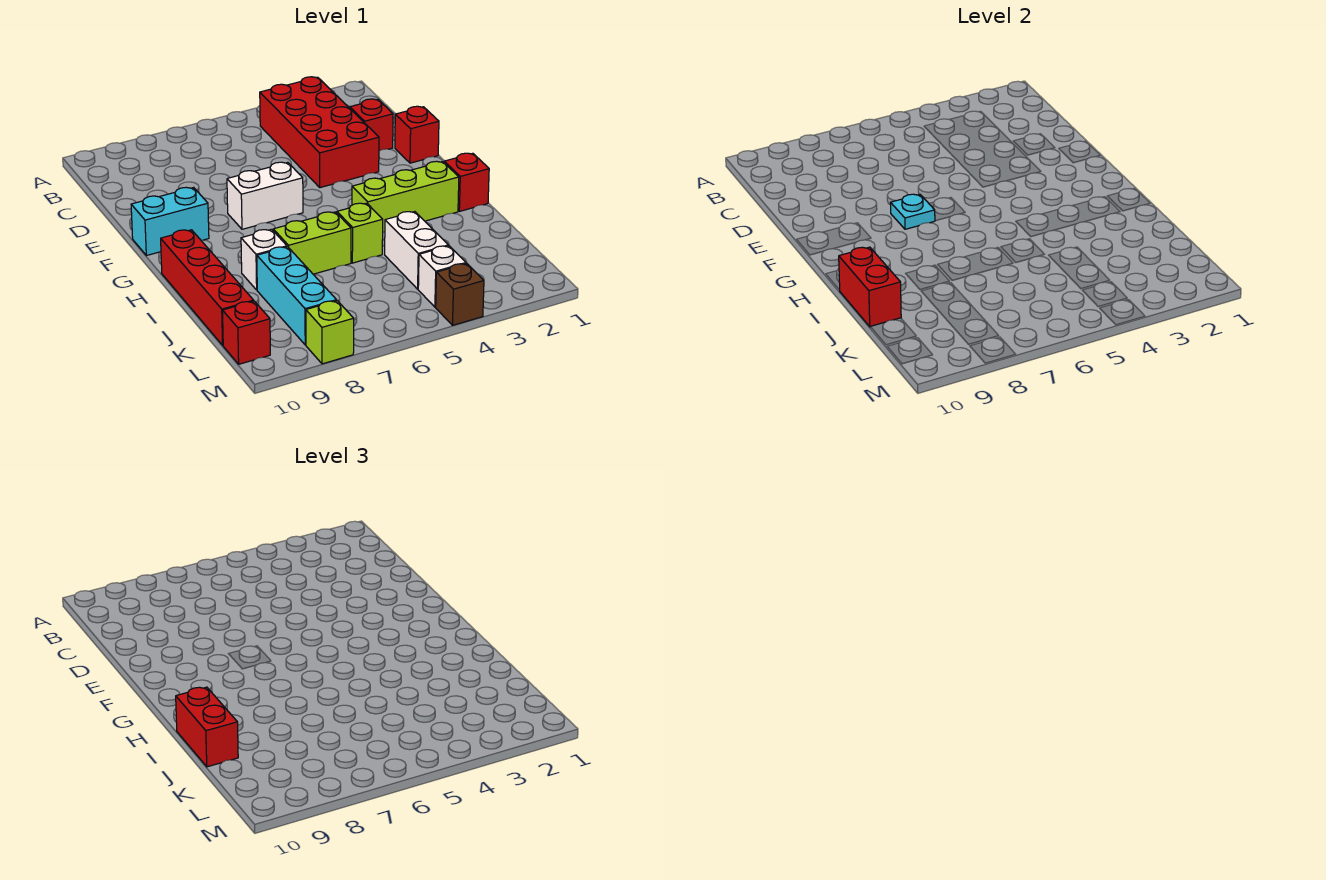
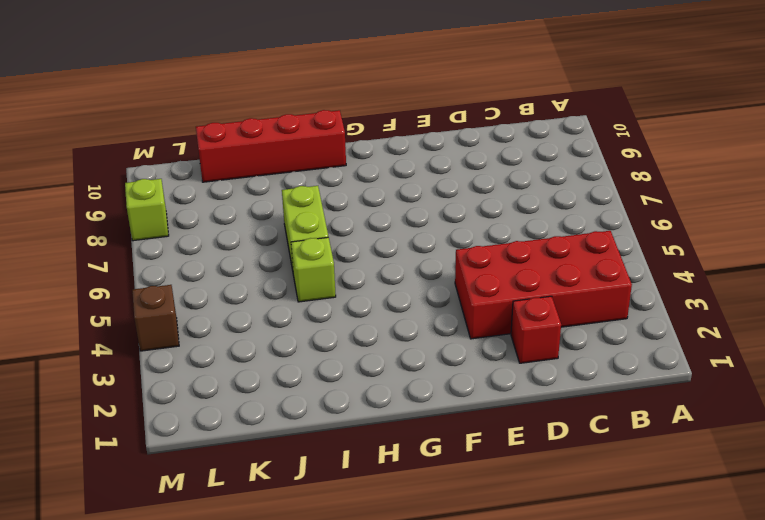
none -> red 1x1 brick [395,106,439,163]
none -> white 1x2 brick [227,162,303,229]
none -> cyan 1x2 brick [131,187,209,256]

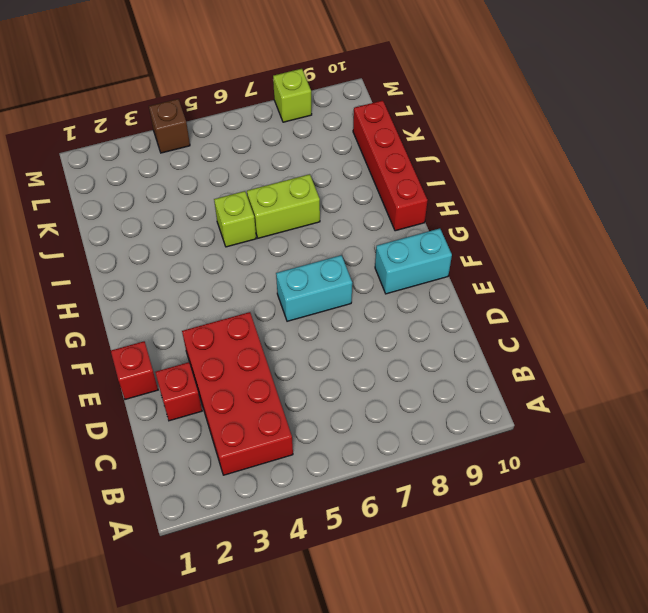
cyan 1x2 brick [276,255,352,321] -> white 1x2 brick [227,162,303,229]
none -> red 1x1 brick [444,153,489,211]
none -> lime 1x3 brick [352,161,459,232]
none -> white 1x1 brick [241,229,287,290]

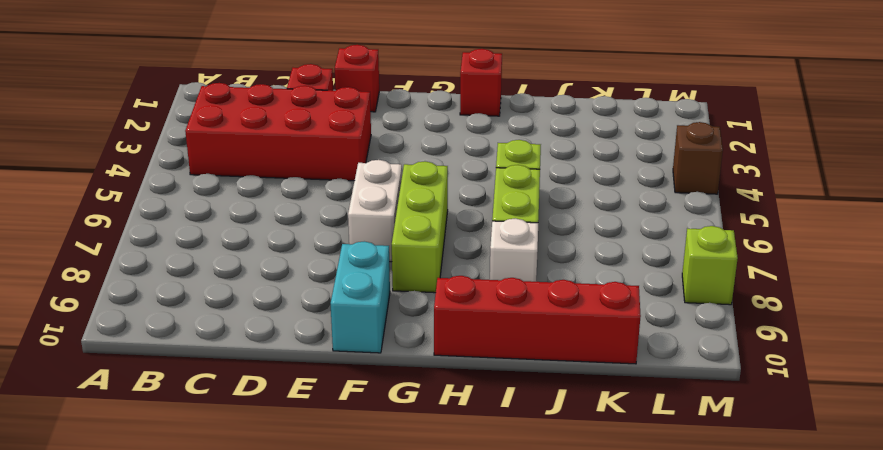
lime 1x3 brick [392,161,448,293] -> lime 1x3 brick moved to [352,161,459,232]
none -> white 1x2 brick [385,212,448,289]
none -> cyan 1x3 brick [257,247,337,345]
none -> white 1x1 brick [418,246,466,307]

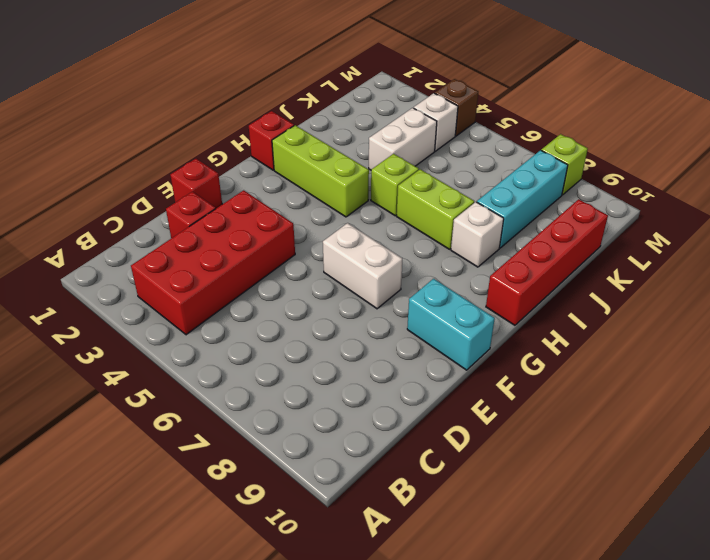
none -> red 1x1 brick [223,301,270,364]
none -> cyan 1x1 plate [890,194,935,229]
none -> red 1x2 brick [839,247,901,327]

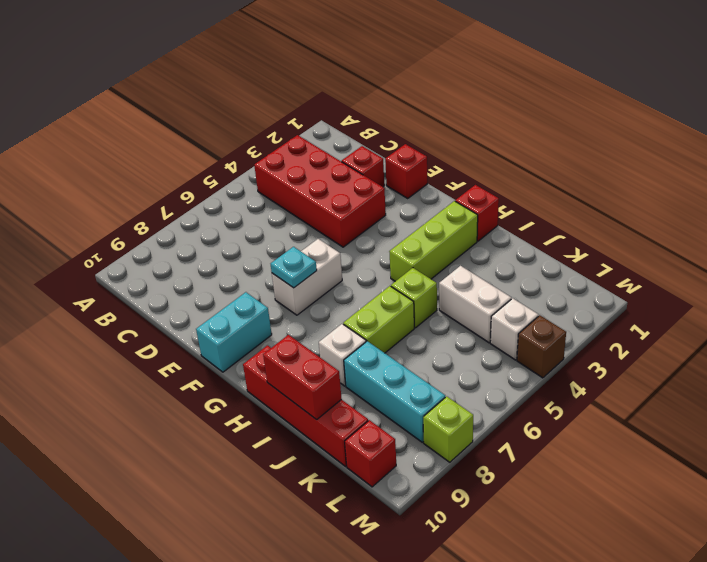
none -> red 1x2 brick [176,687,238,767]

